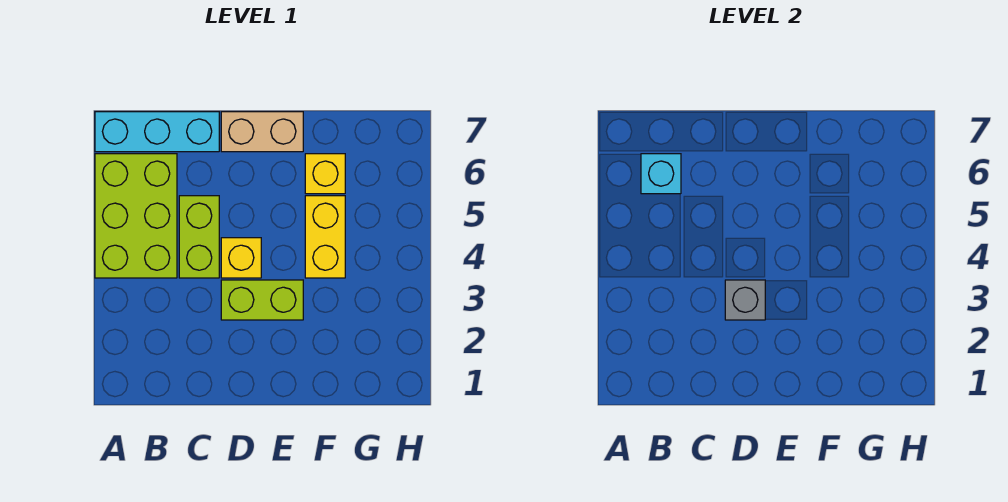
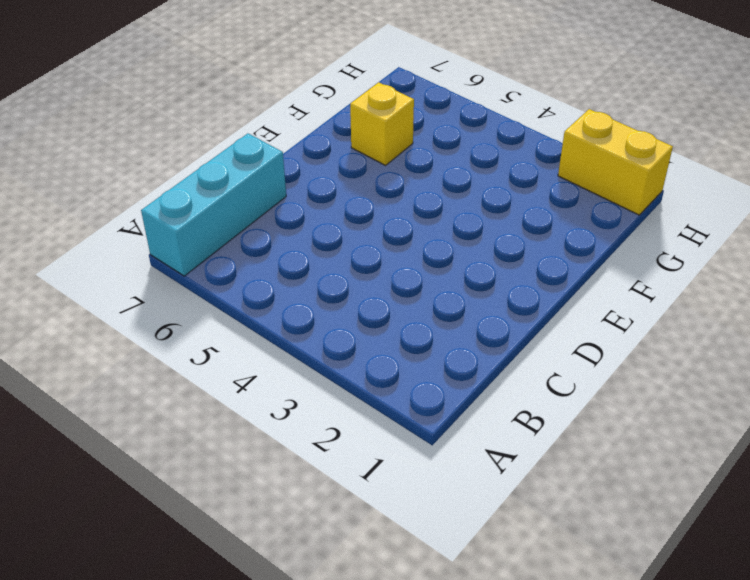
yellow 1x2 brick [558,109,673,215] -> yellow 1x2 brick moved to [305,196,345,278]
none -> lime 2x3 brick [95,154,177,278]
none -> lime 1x2 brick [179,196,219,278]

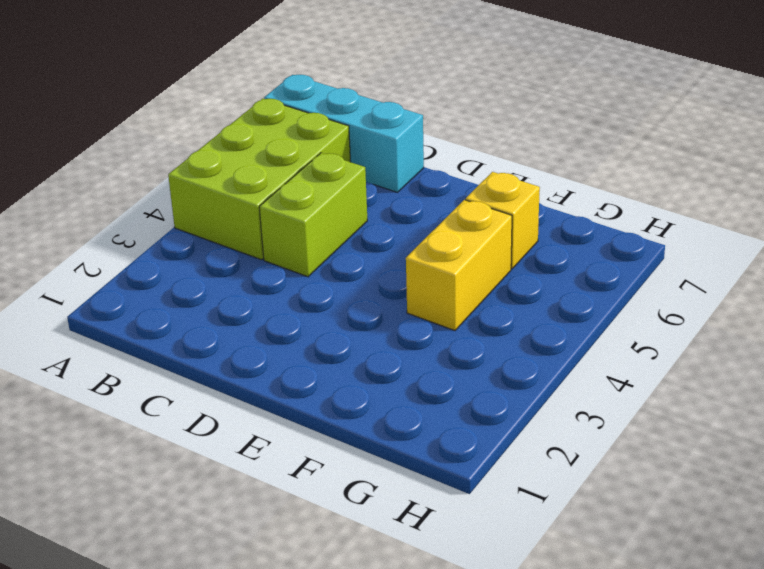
none -> lime 1x2 brick [221,280,303,320]
none -> yellow 1x1 brick [221,238,261,278]

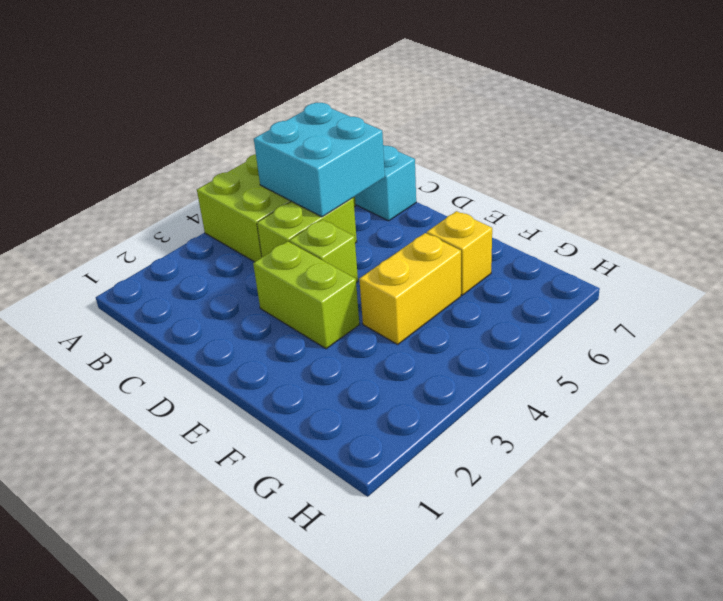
cyan 2x2 brick [254,103,385,217] -> cyan 1x1 brick [641,154,681,194]
lime 1x1 brick [289,220,358,283] -> yellow 1x1 brick [221,238,261,278]
none -> tan 1x2 brick [221,112,303,152]
none -> grey 1x1 brick [725,280,765,320]

